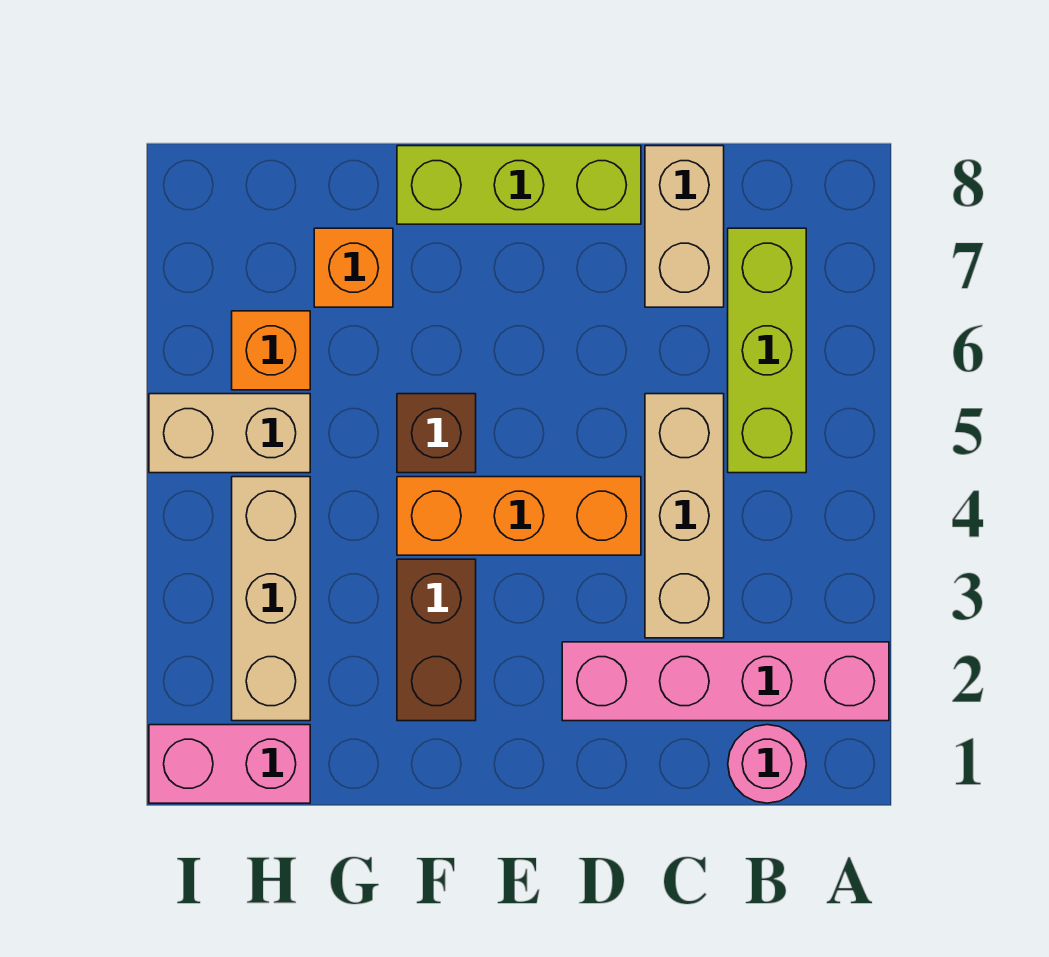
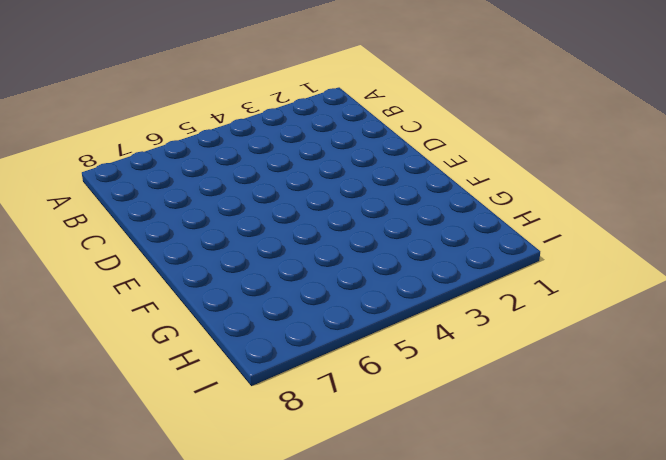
none -> pink 1x4 brick [562,642,889,721]
none -> pink 1x1 round brick [728,725,806,803]
none -> lime 1x3 brick [728,228,806,473]

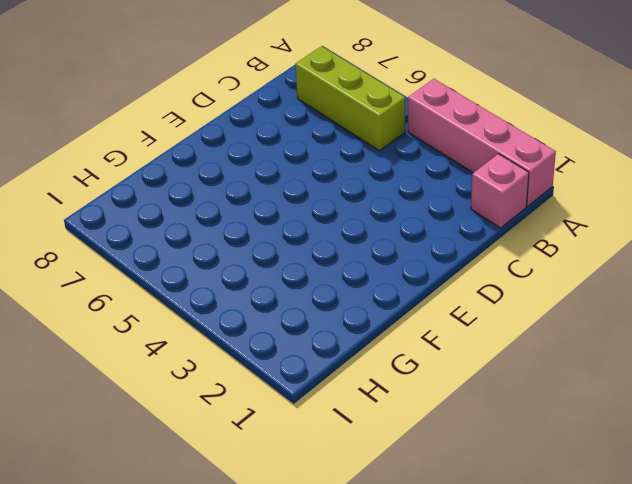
pink 1x4 brick [408,79,556,206] -> pink 1x4 brick turned to [562,642,889,721]
pink 1x1 brick [471,154,529,228] -> pink 1x1 round brick [728,725,806,803]
none -> tan 1x3 brick [645,394,724,638]
none -> tan 1x2 brick [645,146,724,307]
none -> orange 1x3 brick [397,477,641,555]

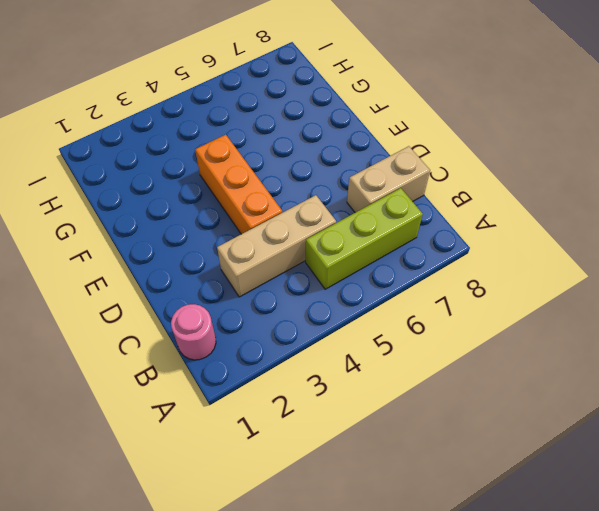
none -> pink 1x4 brick [562,642,889,721]
none -> lime 1x3 brick [397,146,641,224]
none -> brown 1x2 brick [397,559,476,721]

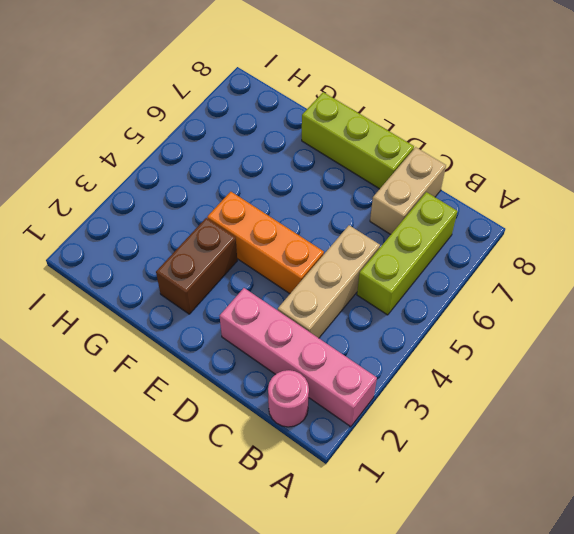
none -> brown 1x1 brick [397,394,476,473]
none -> orange 1x1 brick [314,228,393,307]
none -> pink 1x2 brick [149,725,310,803]

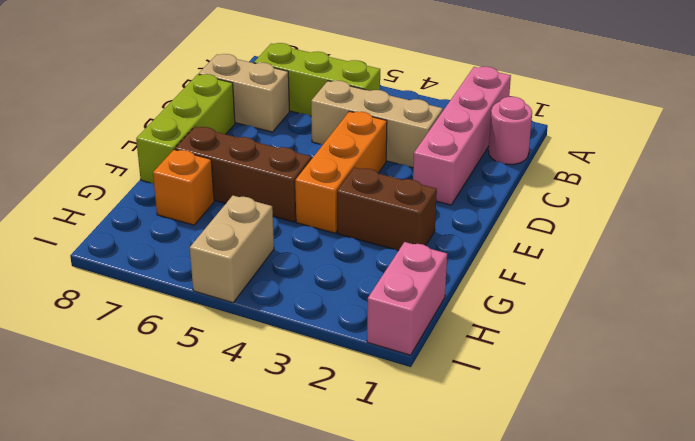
brown 1x3 brick [175,127,311,222] -> brown 1x1 brick [397,394,476,473]
none -> tan 1x3 brick [232,477,310,721]
none -> orange 1x1 brick [232,311,310,390]

